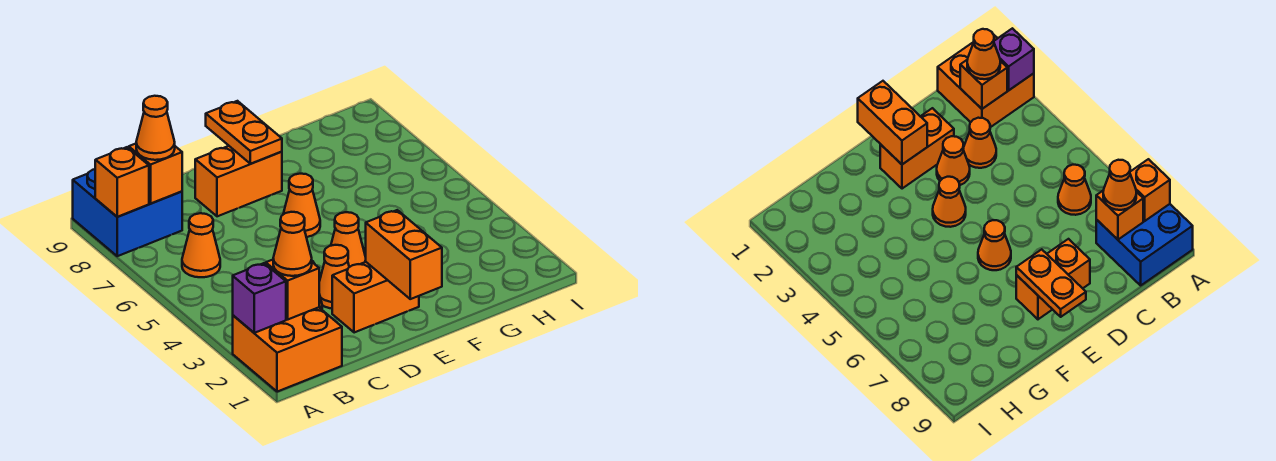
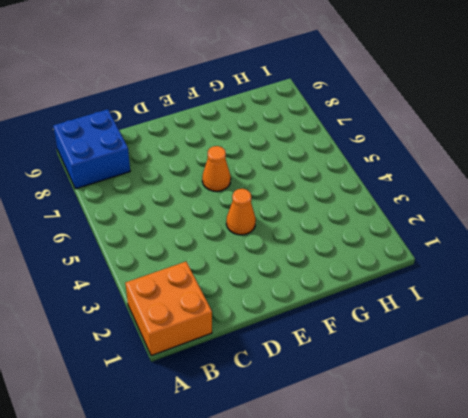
none -> orange 1x1 cone [182,213,220,277]
none -> orange 1x1 cone [963,118,996,168]
none -> orange 1x2 brick [332,262,419,333]

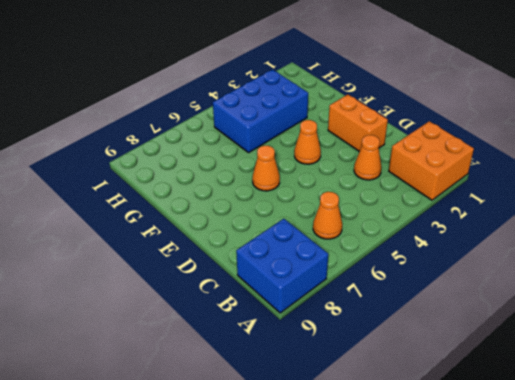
blue 2x3 brick [213,70,308,153] -> none
none -> orange 1x1 cone [319,245,349,309]
none -> orange 1x2 brick [195,146,282,216]
none -> purple 1x1 brick [233,263,286,333]

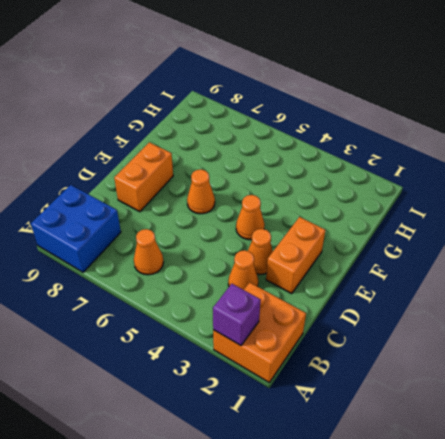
none -> orange 1x1 brick [95,147,149,217]
none -> orange 1x1 brick [266,260,319,319]
none -> orange 1x1 brick [129,144,182,203]

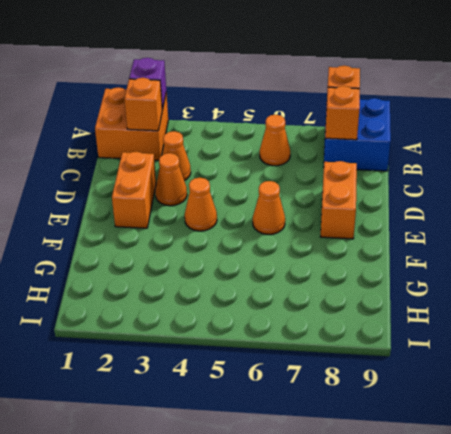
none -> orange 1x2 brick [366,210,442,299]
none -> orange 1x2 plate [206,101,282,164]
none -> orange 1x1 cone [273,212,312,276]

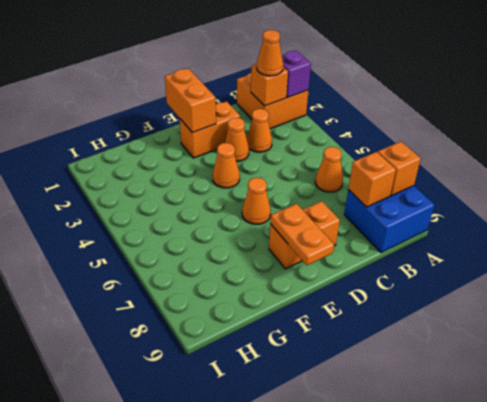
none -> orange 1x1 cone [136,96,175,160]

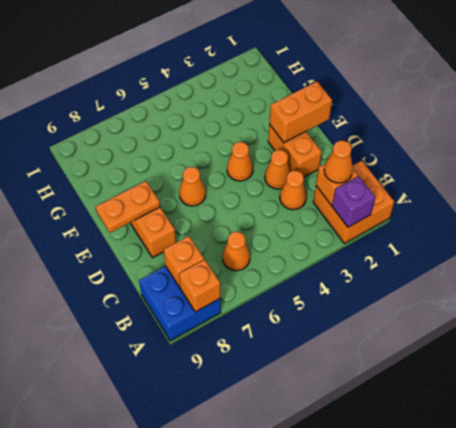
none -> orange 1x1 cone [136,96,175,160]

